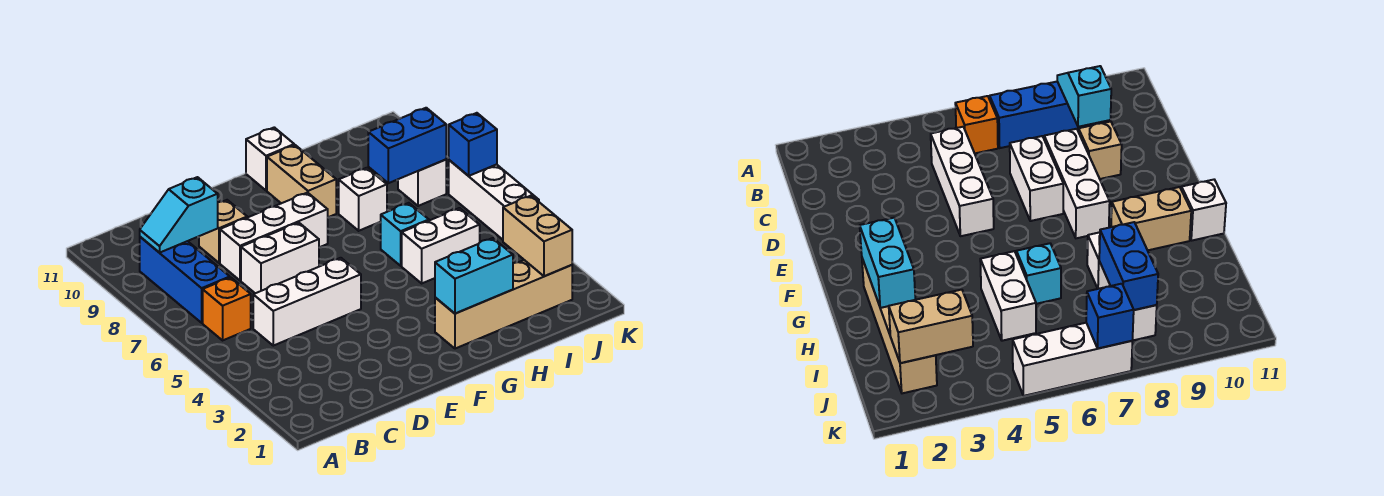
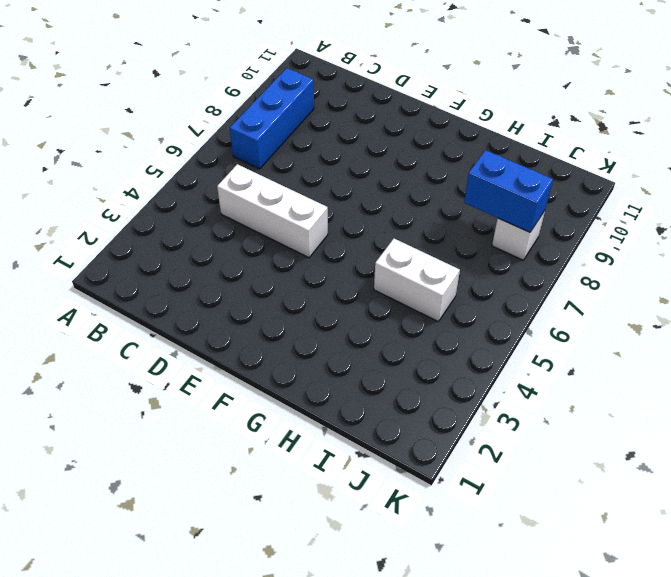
none -> orange 1x1 brick [203,277,251,340]
none -> white 1x2 brick [241,223,319,293]
none -> white 1x3 brick [220,193,328,280]

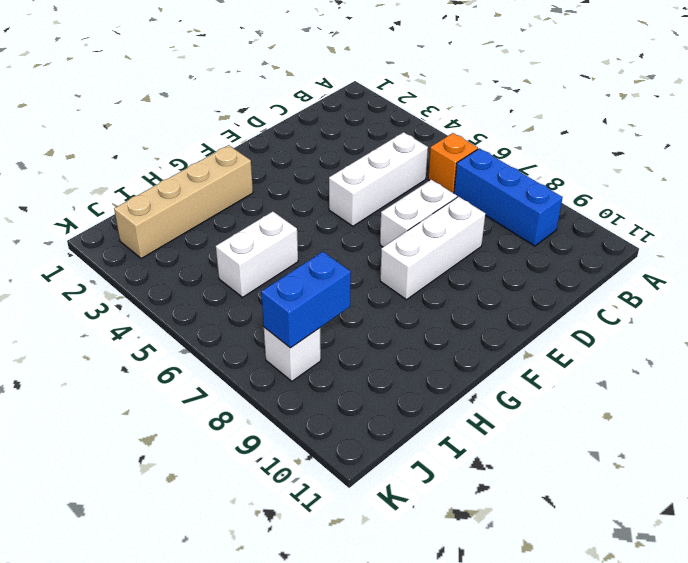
none -> tan 1x1 brick [199,200,247,263]
none -> tan 1x2 brick [267,145,336,217]
none -> white 1x1 brick [246,127,294,190]

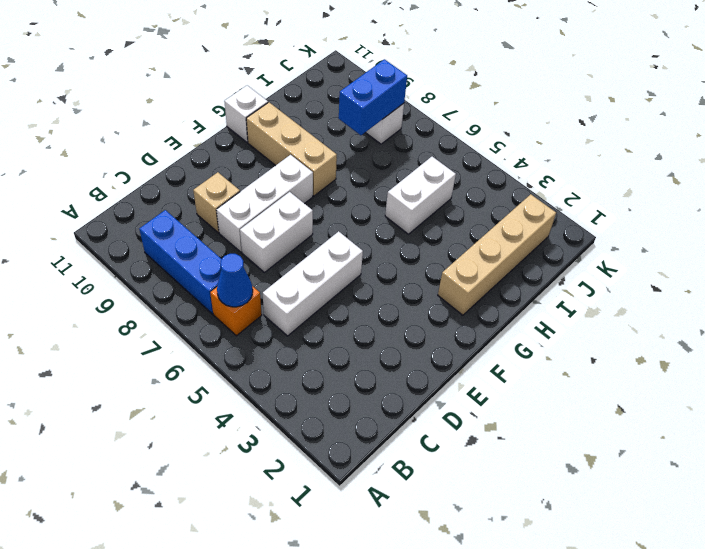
blue 1x1 cone [217,254,253,307] -> none
tan 1x3 brick [246,102,337,196] -> tan 1x2 brick [267,145,336,217]
none -> cyan 1x1 brick [381,203,429,266]
none -> white 1x1 brick [339,168,387,231]
none -> white 1x3 brick [449,160,539,240]

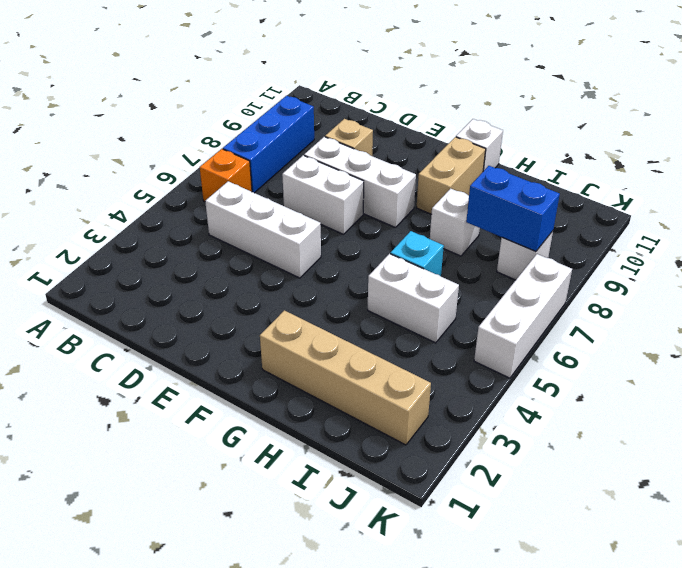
none -> cyan 1x2 slope [140,177,218,253]
none -> cyan 1x2 brick [435,238,513,314]
none -> tan 1x2 brick [503,196,572,276]

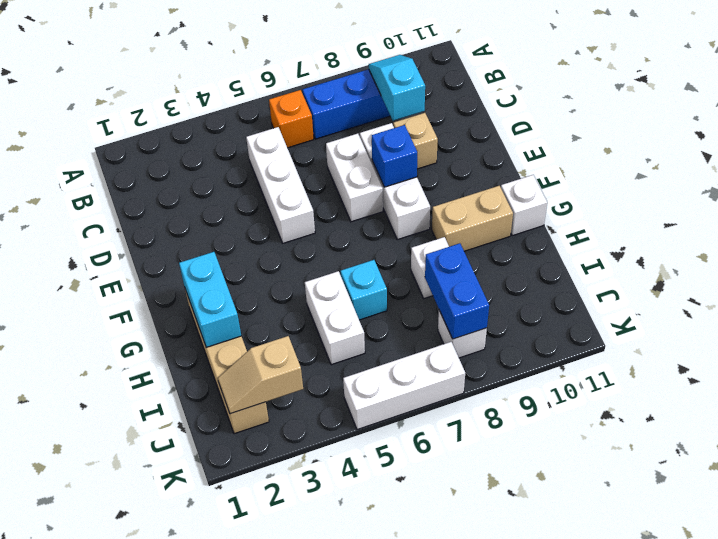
blue 1x1 brick [372,125,417,187] -> blue 1x1 brick moved to [449,113,497,176]
tan 1x2 slope [218,336,303,414] -> tan 1x2 brick [503,196,572,276]

